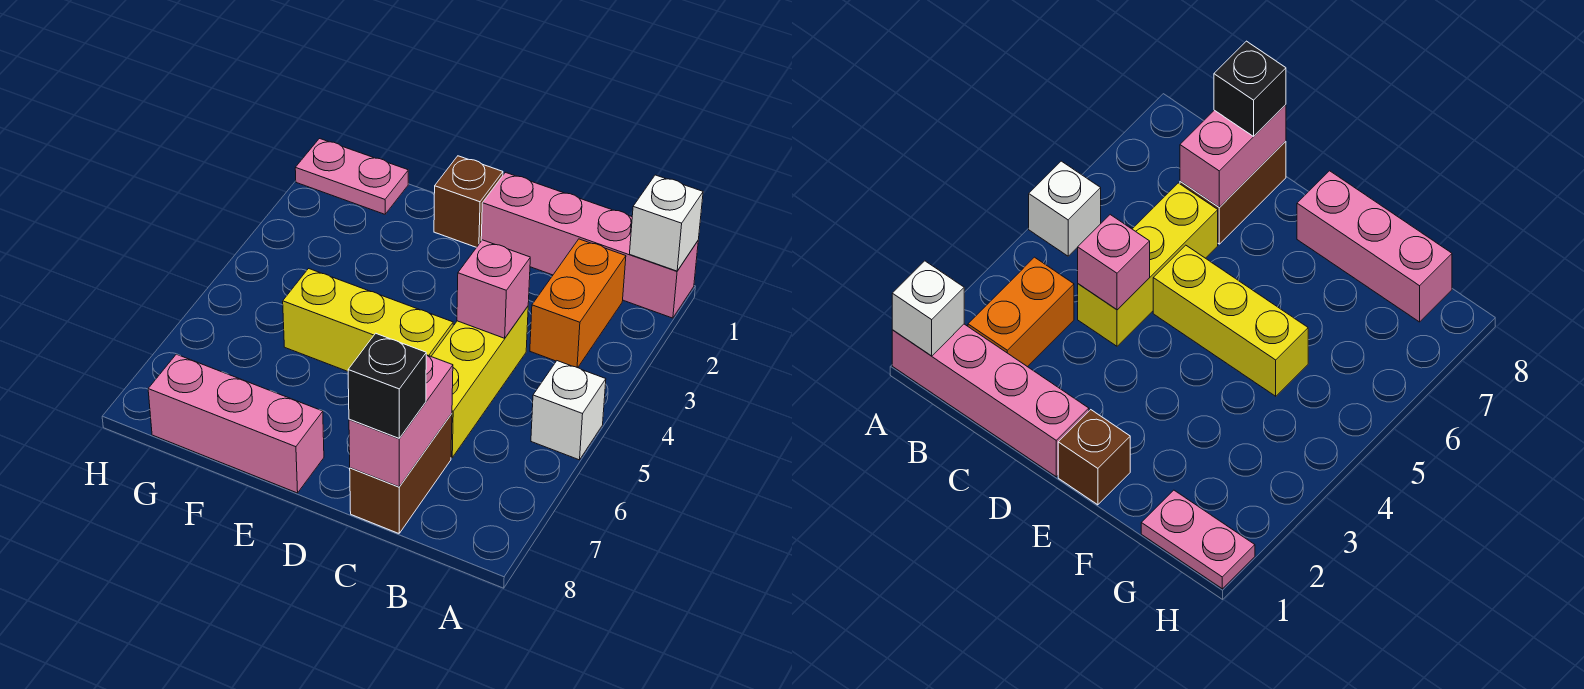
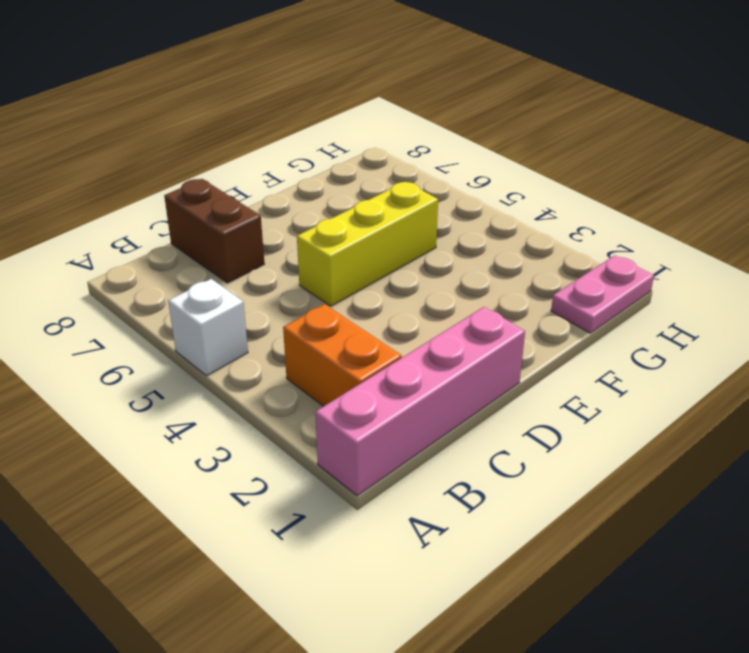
none -> yellow 1x3 brick [431,307,528,458]
none -> brown 1x1 brick [434,156,503,247]
none -> pink 1x3 brick [148,354,324,493]

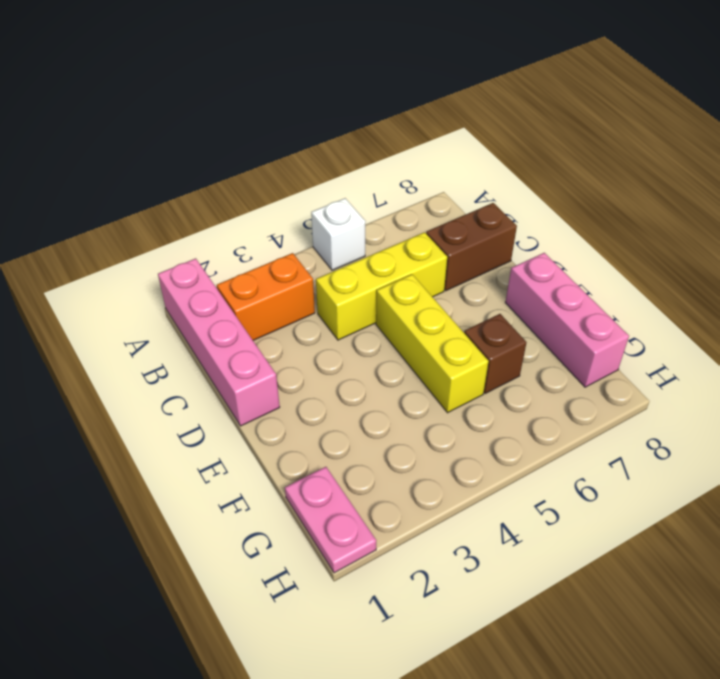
brown 1x1 brick [464,314,526,394] -> brown 1x1 brick moved to [434,156,503,247]
none -> white 1x1 brick [630,175,703,271]
none -> pink 1x1 brick [457,240,530,338]
none -> pink 1x2 brick [349,355,453,487]

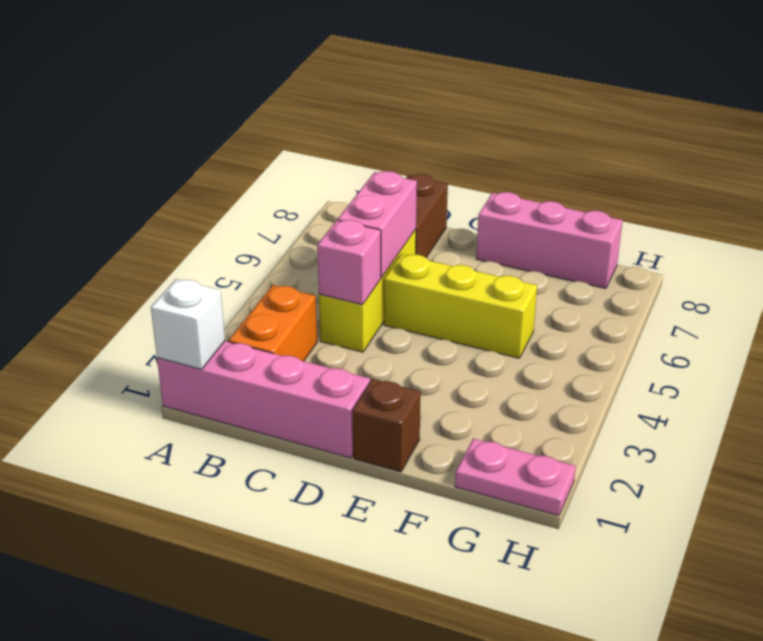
pink 1x2 brick [338,171,417,278] -> pink 1x2 brick moved to [349,355,453,487]
none -> white 1x1 brick [531,361,606,460]
none -> black 1x1 brick [348,333,426,438]

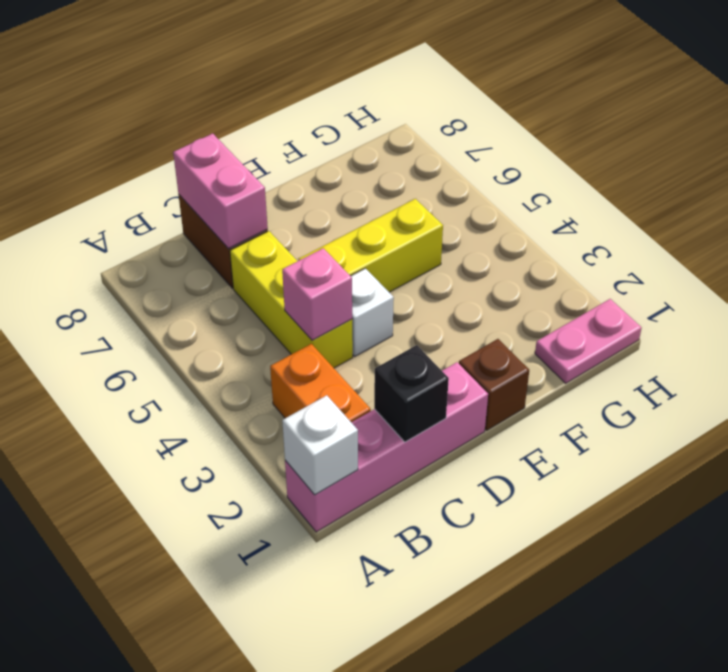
black 1x1 brick [374,345,449,442] -> black 1x1 brick moved to [348,333,426,438]
white 1x1 brick [351,268,394,356] -> white 1x1 brick moved to [531,361,606,460]
none -> pink 1x3 brick [148,354,324,493]

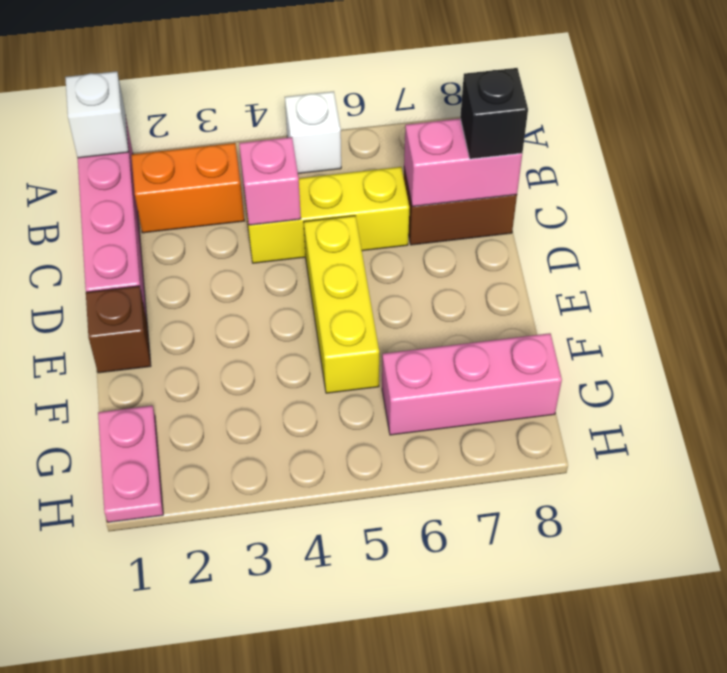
pink 1x3 brick [382,333,562,435] -> pink 1x3 brick turned to [148,354,324,493]

